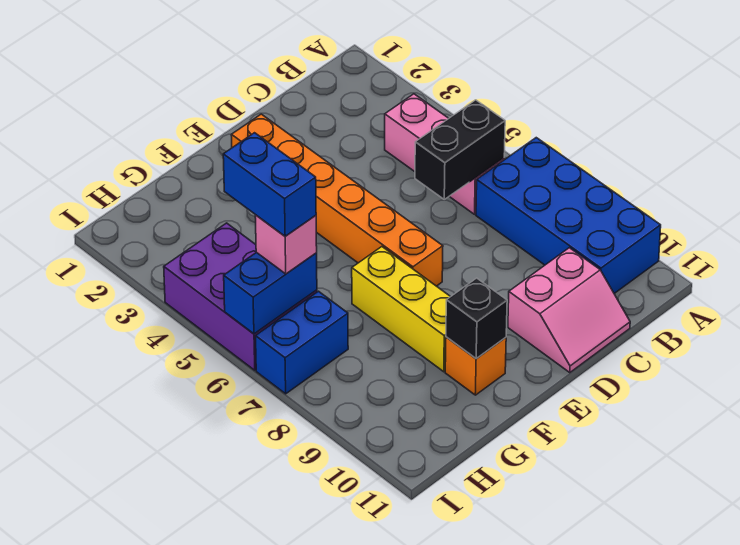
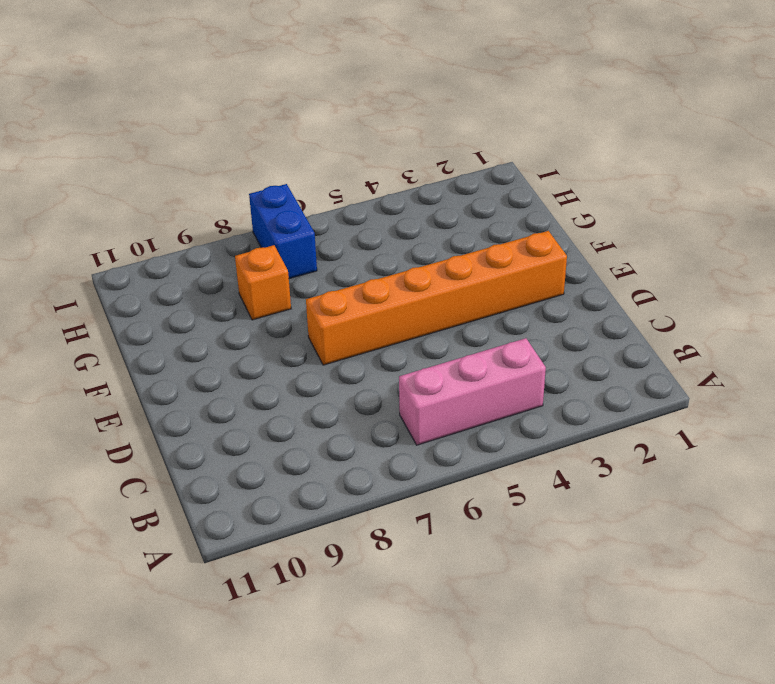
orange 1x1 brick [235,245,291,320] -> orange 1x1 brick moved to [445,337,506,395]
none -> blue 2x4 brick [476,138,661,293]
none -> pink 2x2 slope [508,248,630,373]
none -> yellow 1x3 brick [352,247,450,372]

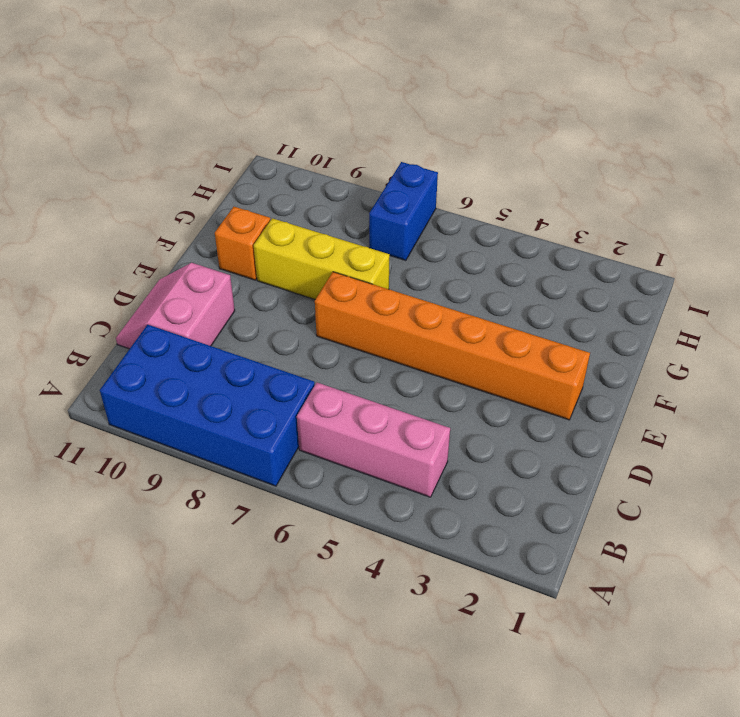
none -> purple 2x3 brick [164,223,317,370]
none -> black 1x2 brick [415,100,505,199]
none -> black 1x1 brick [446,278,507,359]

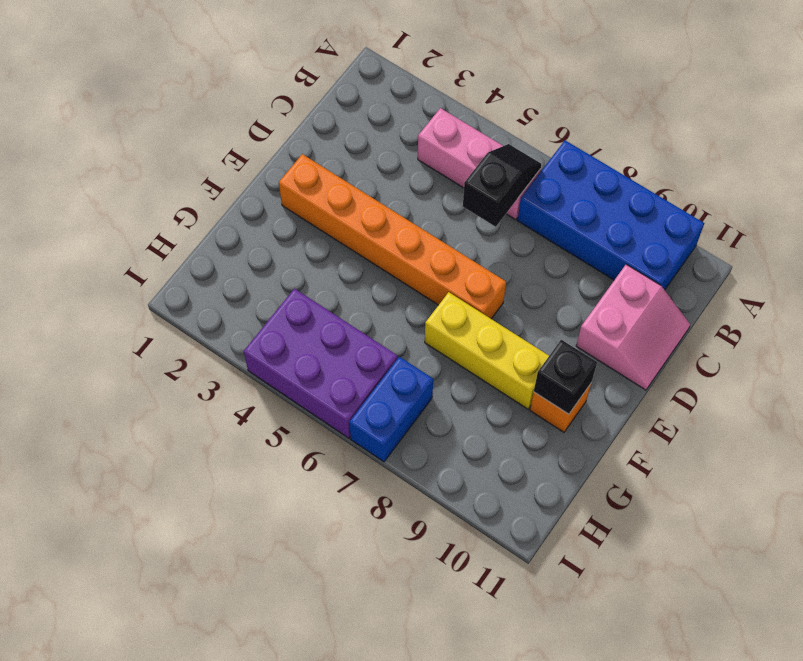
black 1x2 slope [463,144,541,227] -> black 1x2 brick [415,100,505,199]
none -> blue 1x2 brick [224,252,317,334]
none -> pink 1x1 brick [255,215,317,274]
none -> blue 1x2 brick [223,133,316,236]

